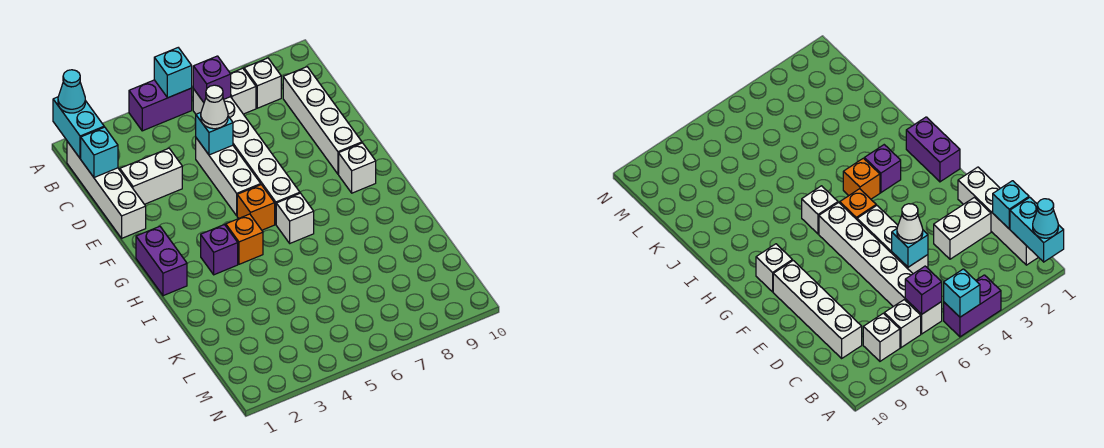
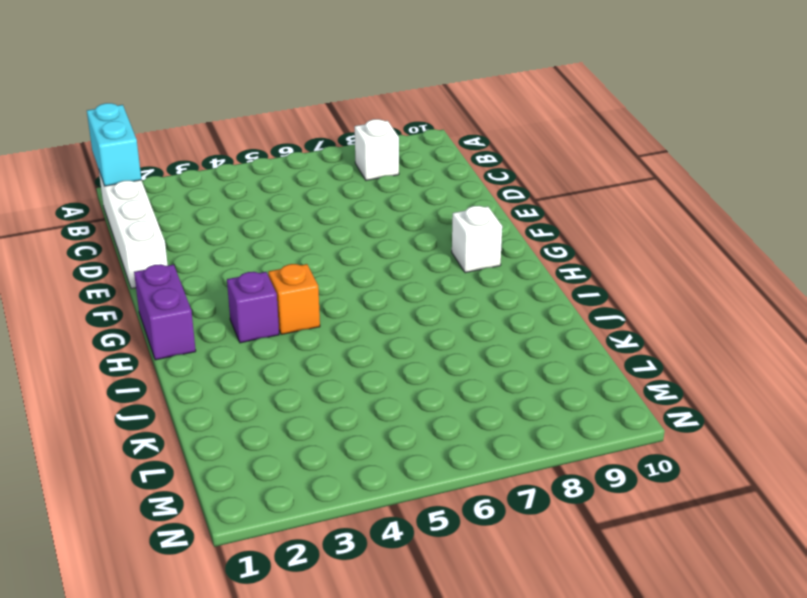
none -> purple 1x2 brick [129,80,192,131]
none -> white 1x6 brick [193,89,300,224]
none -> white 1x1 brick [230,68,256,114]

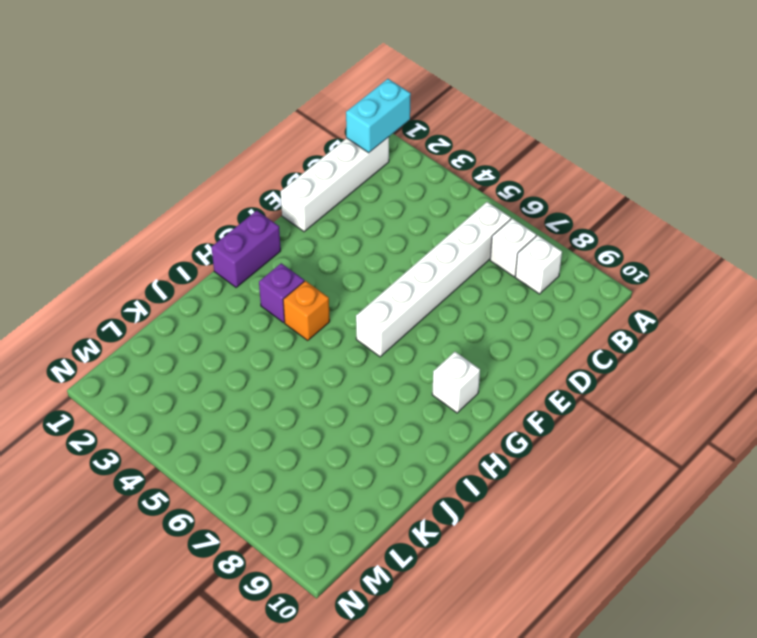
none -> purple 1x2 brick [129,80,192,131]
none -> white 1x4 brick [283,67,362,174]
none -> white 1x2 brick [120,148,182,204]

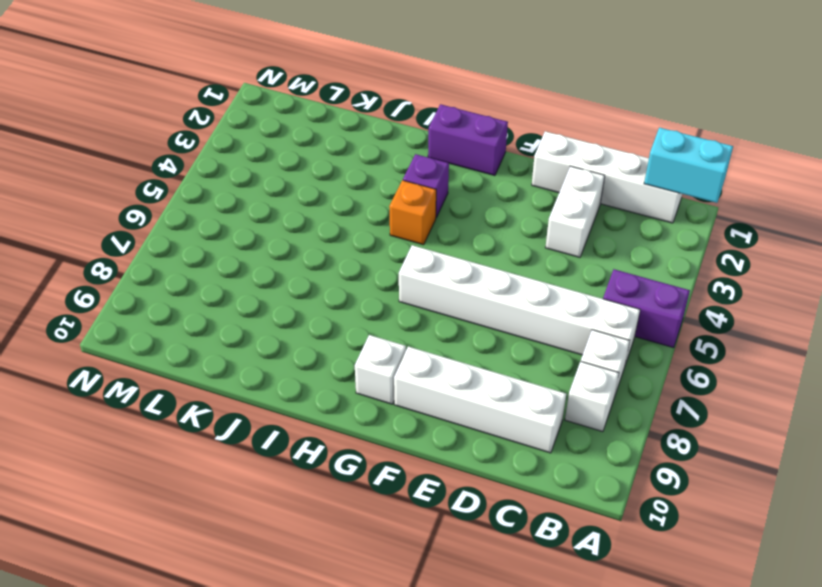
purple 1x2 brick [603,269,690,348] -> purple 1x2 brick turned to [129,80,192,131]
none -> white 1x3 brick [196,138,261,216]
none -> orange 1x1 brick [237,185,275,230]
none -> white 1x1 brick [276,193,314,243]

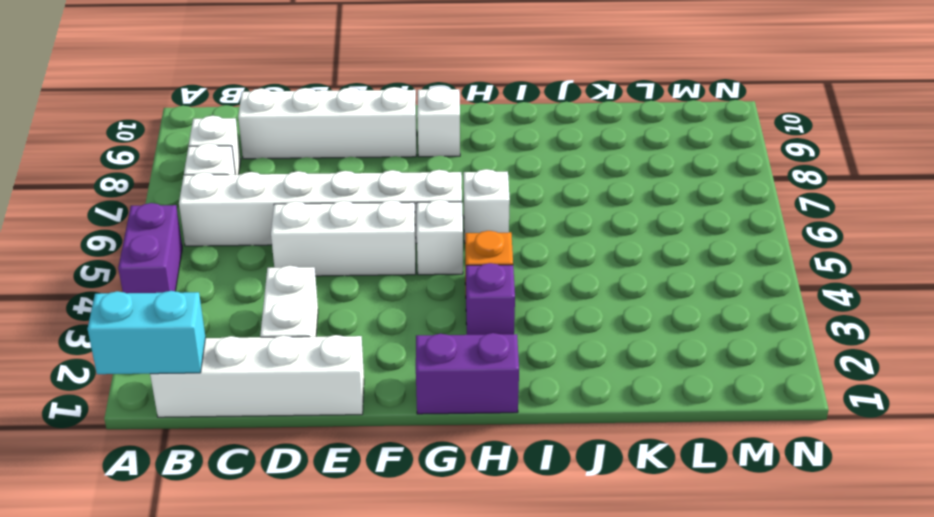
white 1x1 brick [417,200,463,275] -> orange 1x1 brick [237,185,275,230]
none -> cyan 1x1 brick [154,48,192,98]
none -> purple 1x1 brick [193,56,231,102]
none -> cyan 1x1 brick [81,127,118,177]

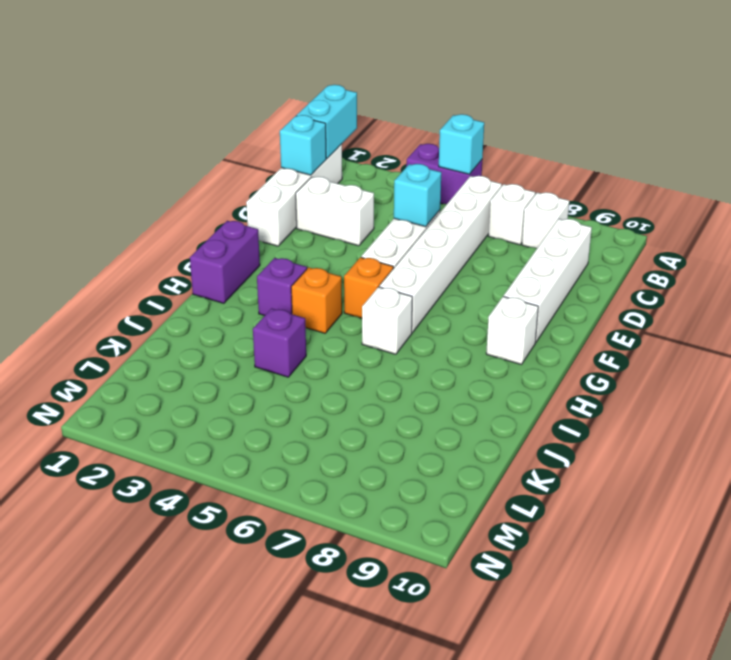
purple 1x1 brick [253,308,306,377] -> purple 1x1 brick moved to [193,56,231,102]
none -> cyan 1x1 cone [58,70,85,113]
none -> white 1x1 cone [201,85,228,129]

